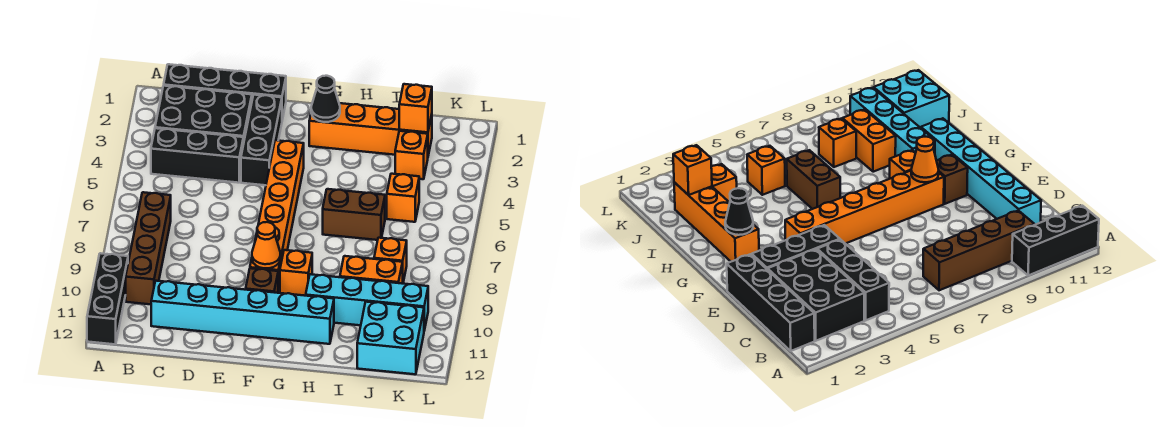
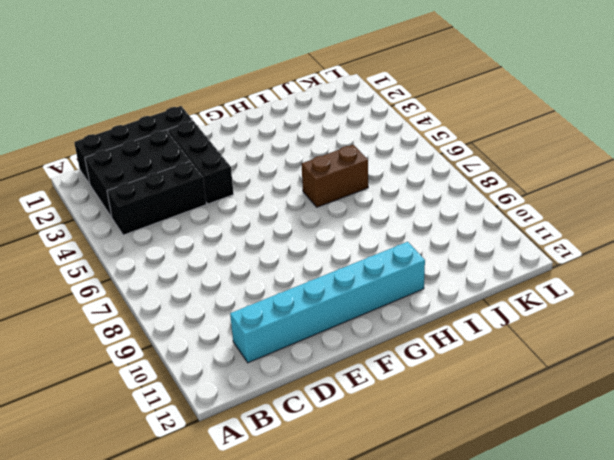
none -> black 1x3 brick [87,253,128,344]
none -> brown 1x4 brick [126,192,171,304]
none -> orange 1x6 brick [250,140,304,293]

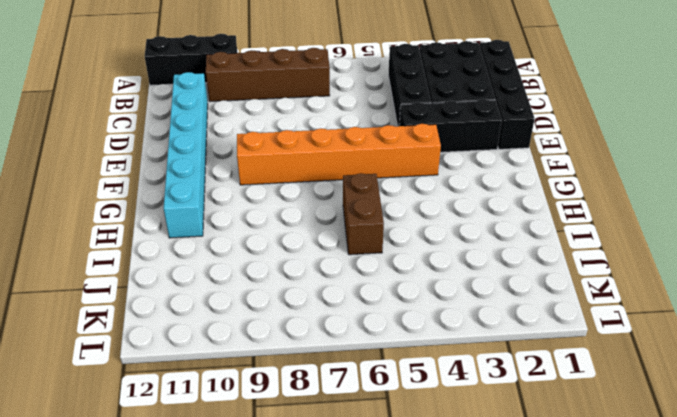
none -> brown 1x1 brick [246,268,278,293]
none -> orange 1x4 brick [309,103,432,156]
none -> orange 1x1 brick [280,250,312,296]

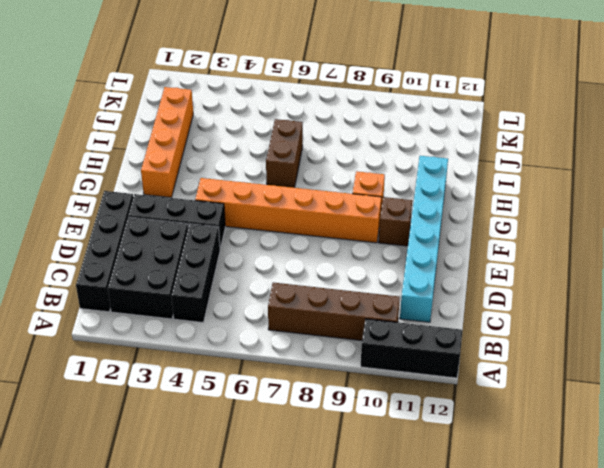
none -> cyan 1x4 brick [306,274,428,330]
none -> orange 1x2 brick [340,256,403,284]
none -> orange 1x1 brick [395,131,428,179]

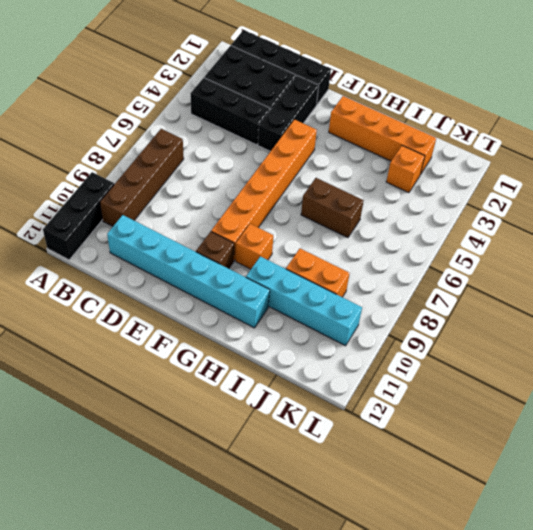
none -> orange 1x1 brick [387,174,419,222]
none -> orange 1x1 brick [374,238,407,282]
none -> cyan 2x2 brick [357,302,424,374]

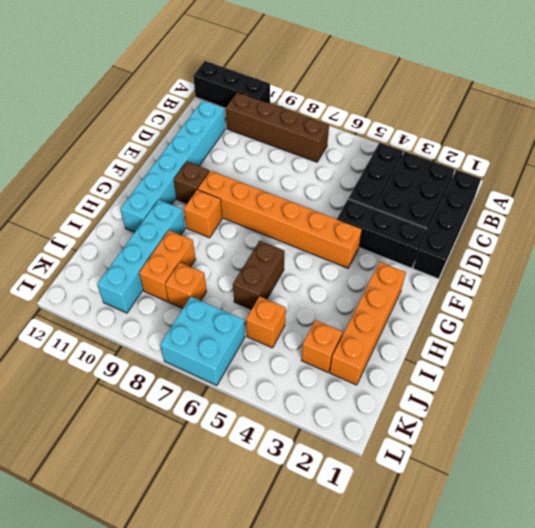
cyan 2x2 brick [160,297,245,386] -> cyan 2x2 brick moved to [357,302,424,374]
none -> orange 1x1 cone [252,222,280,268]
none -> black 1x1 cone [311,76,340,122]
none -> orange 1x1 brick [399,84,432,132]

